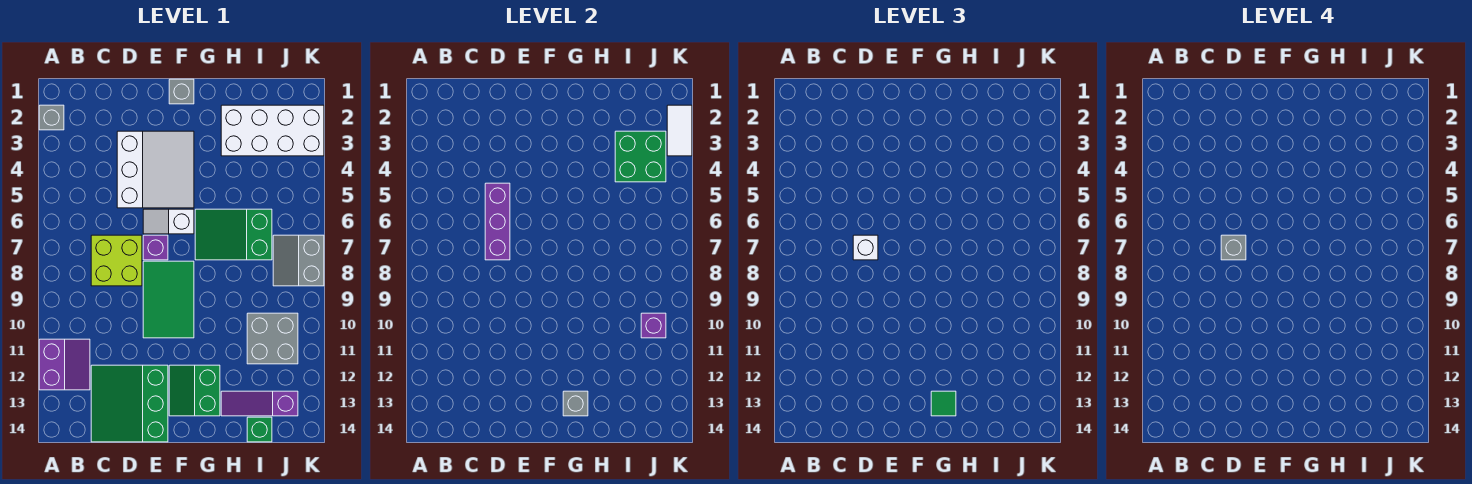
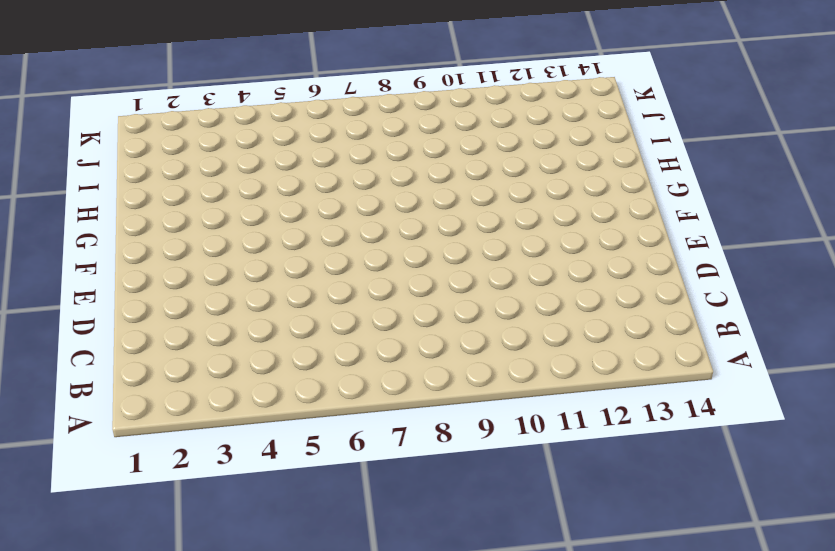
none -> grey 1x1 brick [39,105,64,130]
none -> purple 2x2 slope [39,339,90,390]
none -> lime 2x2 brick [91,235,142,286]

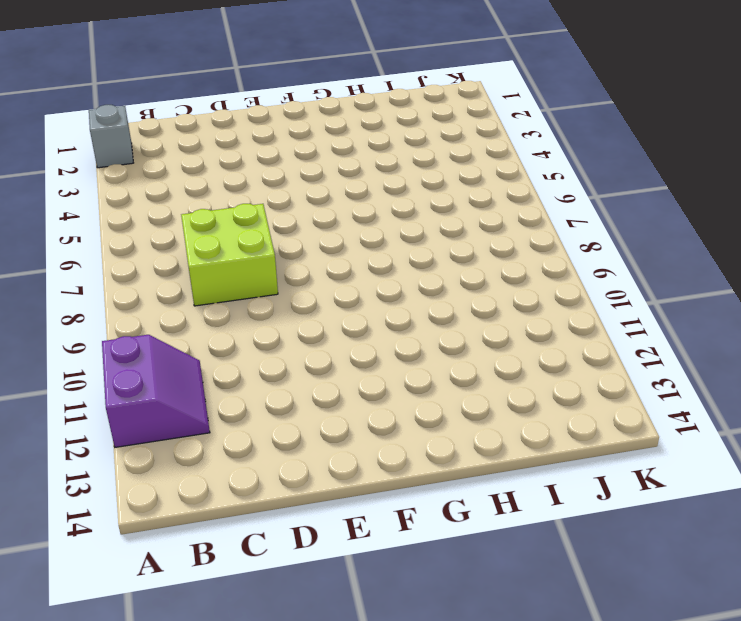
none -> green 3x3 slope [91,365,168,442]
none -> white 3x3 slope [117,131,194,208]
none -> white 1x2 slope [143,209,194,234]

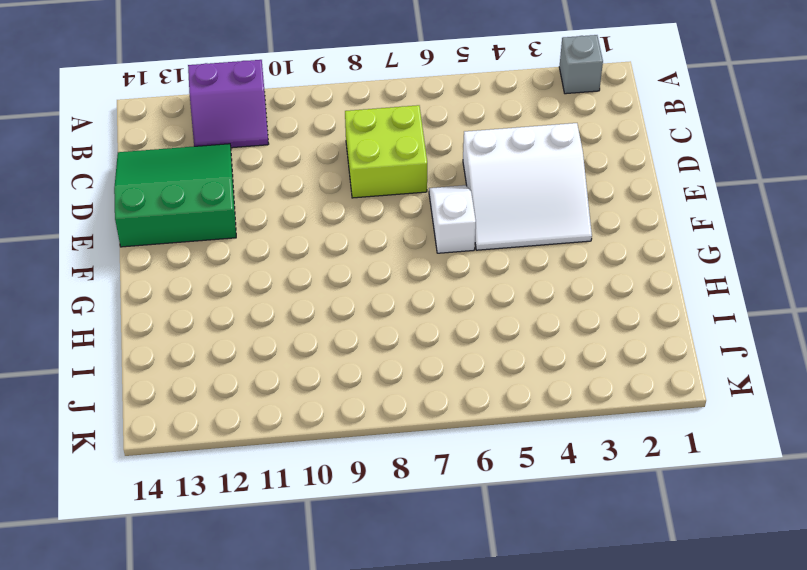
none -> purple 1x1 brick [143,235,168,260]
none -> green 2x3 tile [143,261,194,338]
none -> grey 1x1 brick [169,79,194,104]

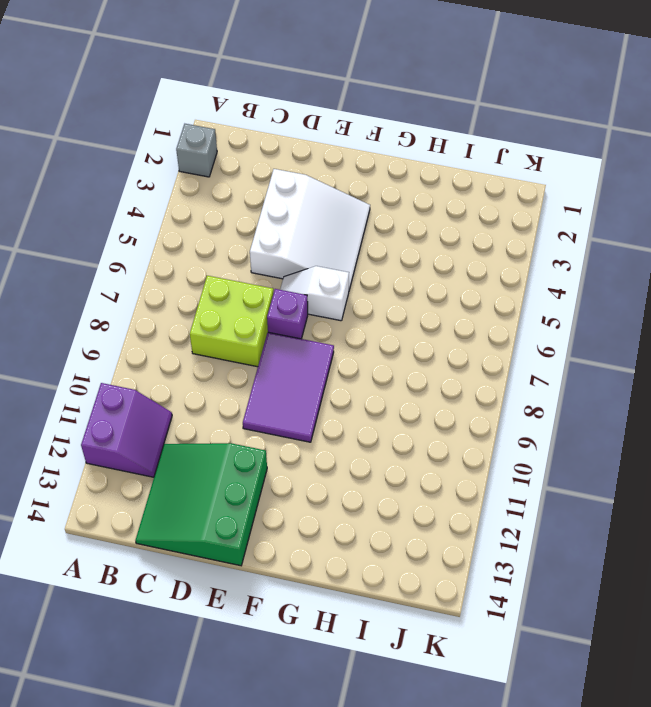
purple 2x3 tile [243,332,334,442] -> green 2x3 tile [143,261,194,338]
none -> grey 1x1 brick [169,79,194,104]
none -> green 2x2 slope [169,365,220,416]
none -> green 2x3 slope [195,209,272,260]

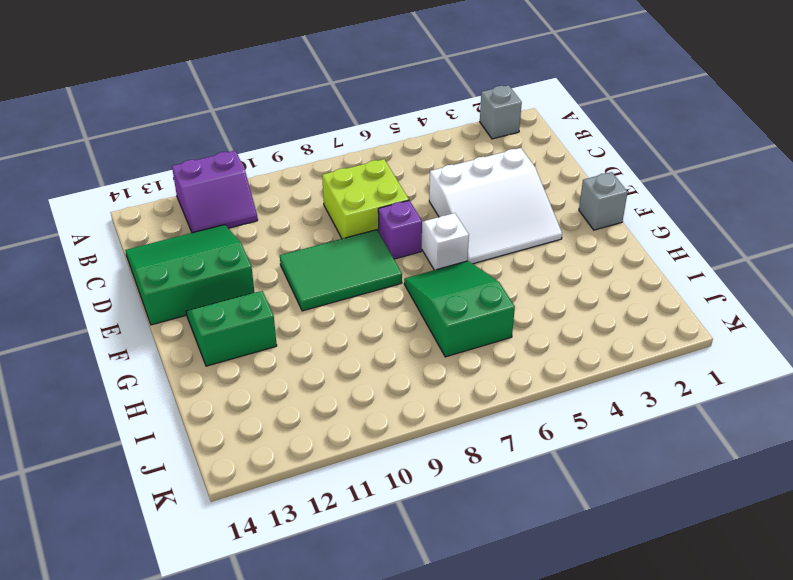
none -> white 2x4 brick [221,105,324,156]
none -> purple 1x3 slope [221,391,298,416]
none -> grey 2x2 brick [247,313,298,364]

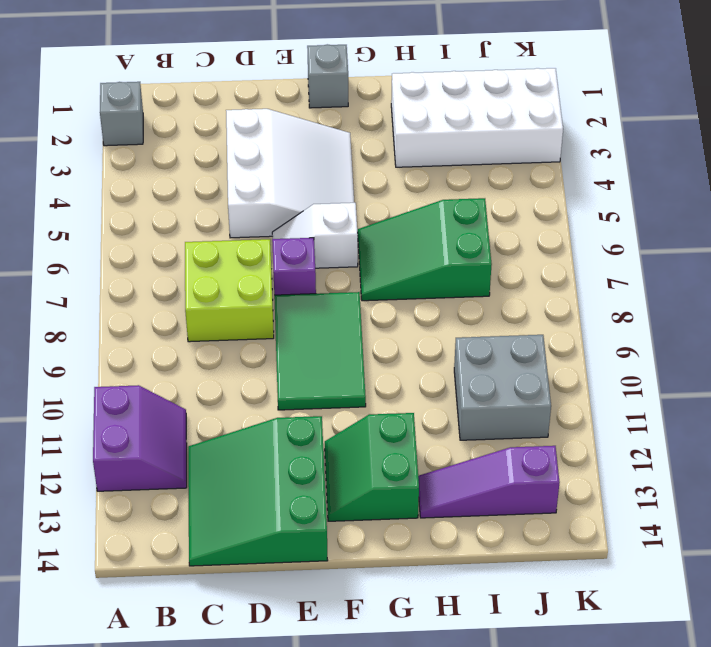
none -> green 1x1 brick [247,417,272,442]
none -> grey 2x2 slope [273,235,324,286]
none -> purple 1x3 brick [485,183,510,260]

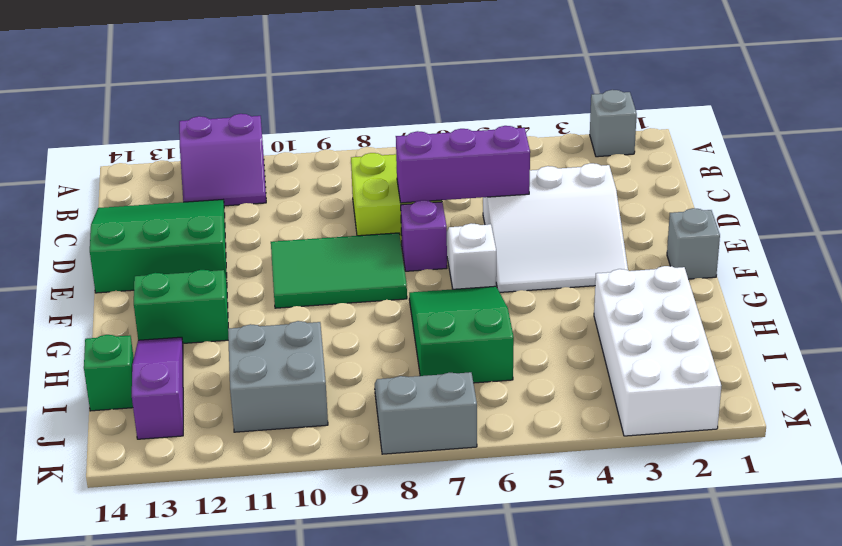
none -> grey 1x1 brick [563,391,588,416]
none -> green 2x2 brick [615,131,666,182]
none -> purple 1x1 brick [641,313,666,338]

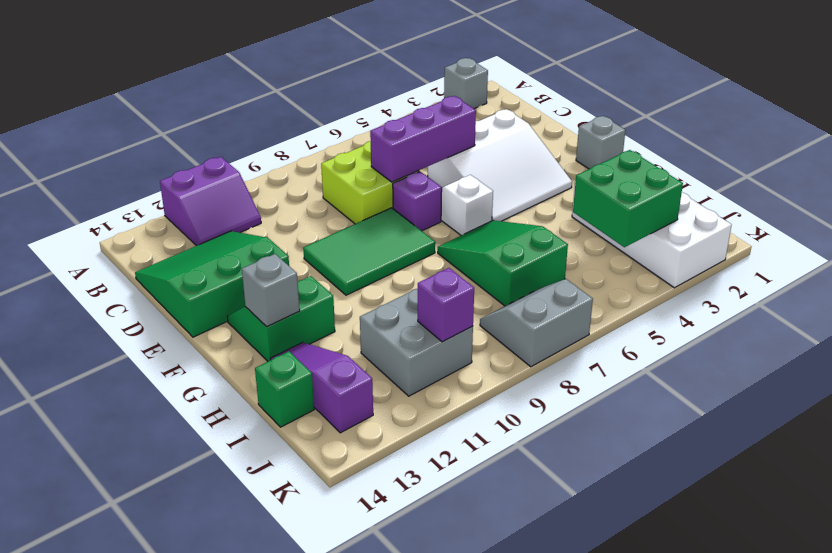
none -> white 1x2 tile [667,105,692,156]
none -> white 1x1 brick [853,235,878,260]
none -> green 1x1 tile [931,391,956,416]

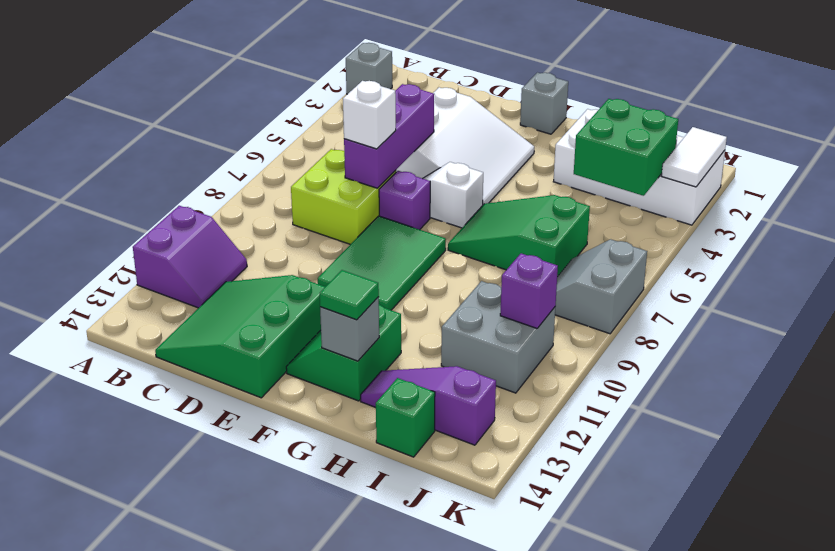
none -> grey 1x1 brick [1221,235,1246,260]

